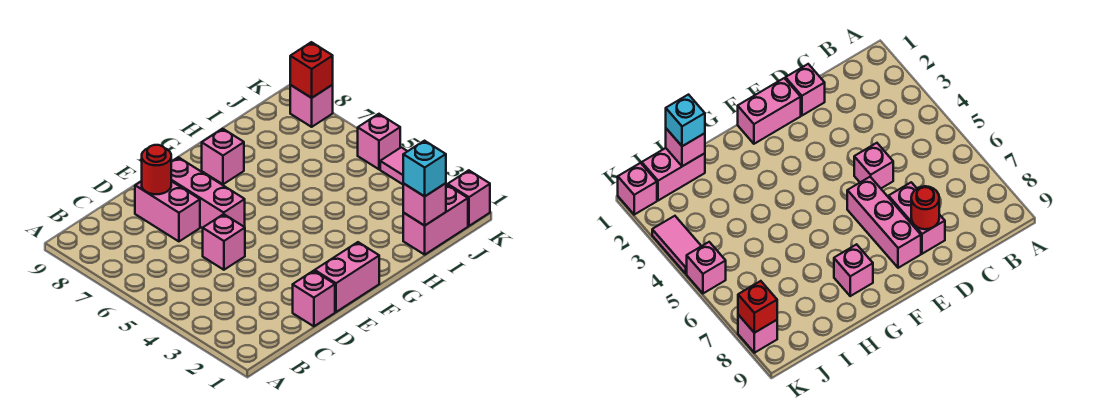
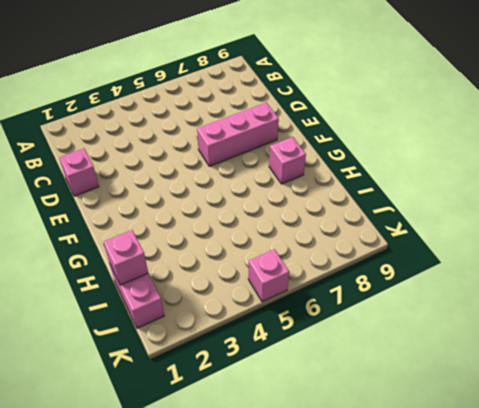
none -> pink 1x1 brick [203,214,245,270]
none -> pink 1x2 brick [135,181,200,241]
none -> pink 1x2 brick [315,242,379,312]

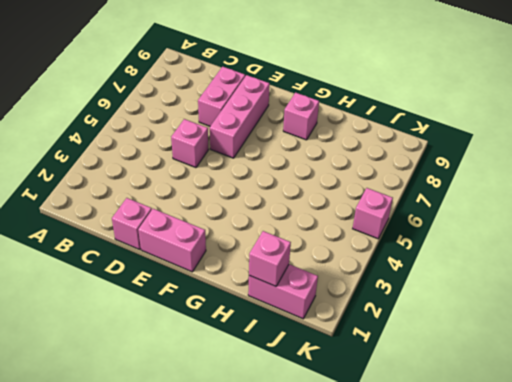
none -> pink 1x1 brick [448,170,490,226]
none -> pink 1x2 tile [380,147,408,184]
none -> pink 1x1 brick [290,85,333,127]

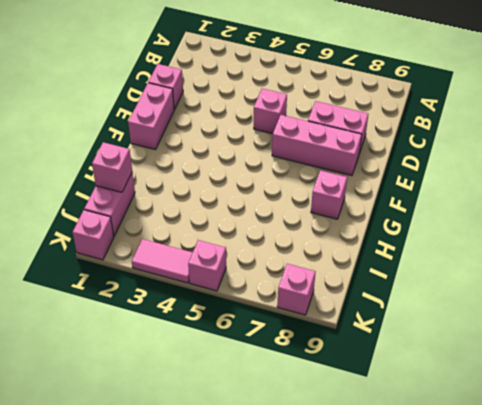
none -> red 1x1 round brick [142,145,171,194]
none -> red 1x1 brick [290,42,333,98]
none -> cyan 1x1 brick [403,141,446,196]

